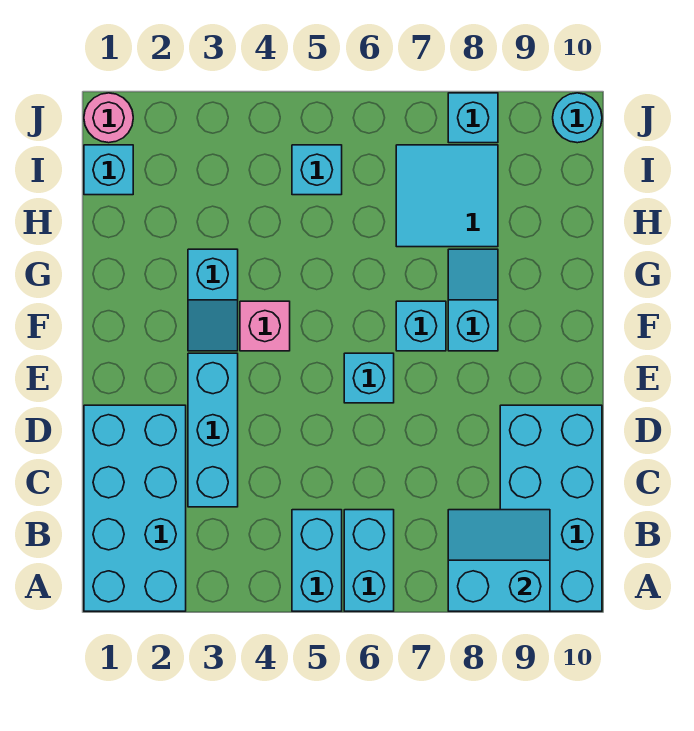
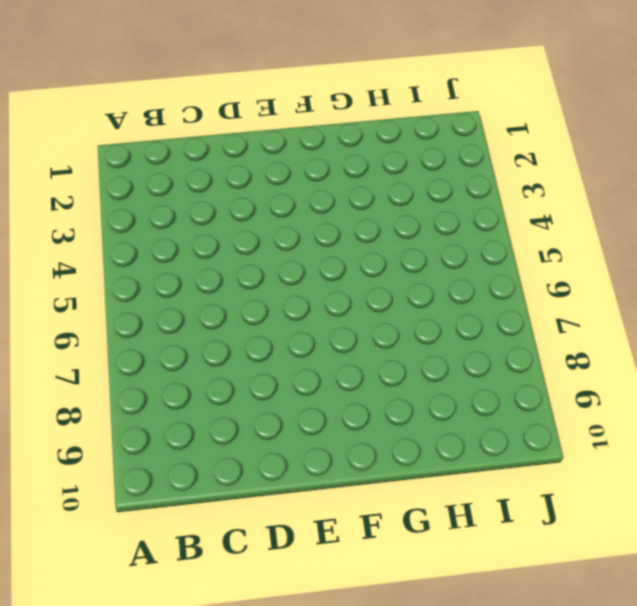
none -> cyan 2x4 brick [84,405,186,611]
none -> cyan 1x2 brick [292,510,342,611]
none -> cyan 1x2 brick [344,510,394,611]

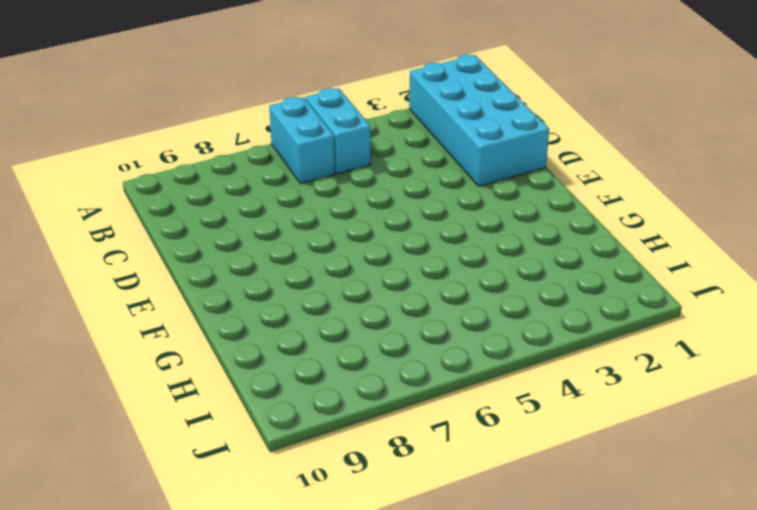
none -> cyan 2x4 brick [500,405,602,611]
none -> cyan 1x3 brick [188,353,238,507]
none -> cyan 1x1 brick [344,353,394,403]

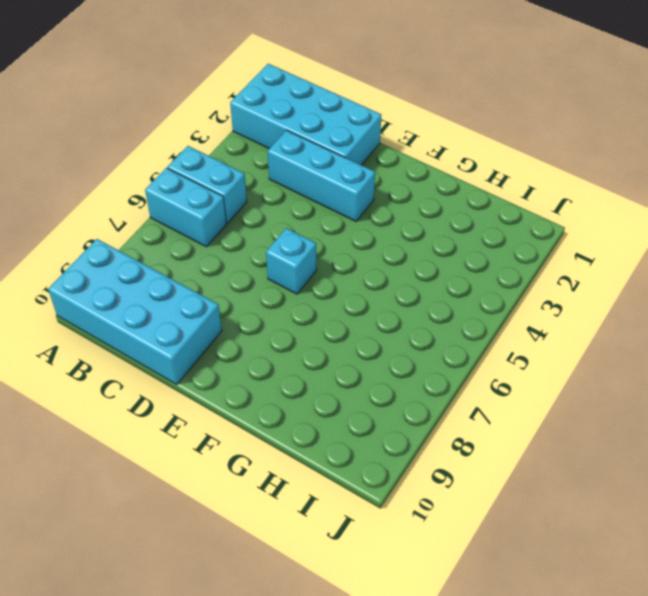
none -> cyan 1x2 slope [188,249,238,351]
none -> pink 1x1 brick [240,301,290,351]
none -> cyan 1x1 brick [396,301,446,351]

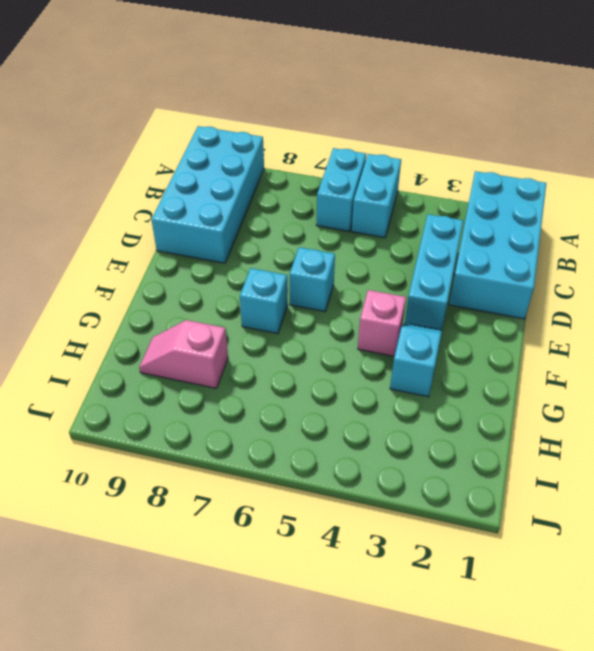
pink 1x2 slope [139,320,228,388] -> cyan 2x2 tile [396,145,498,247]
none -> cyan 1x2 slope [448,249,498,351]
none -> cyan 1x1 brick [84,145,133,195]
none -> cyan 1x1 brick [292,145,342,195]

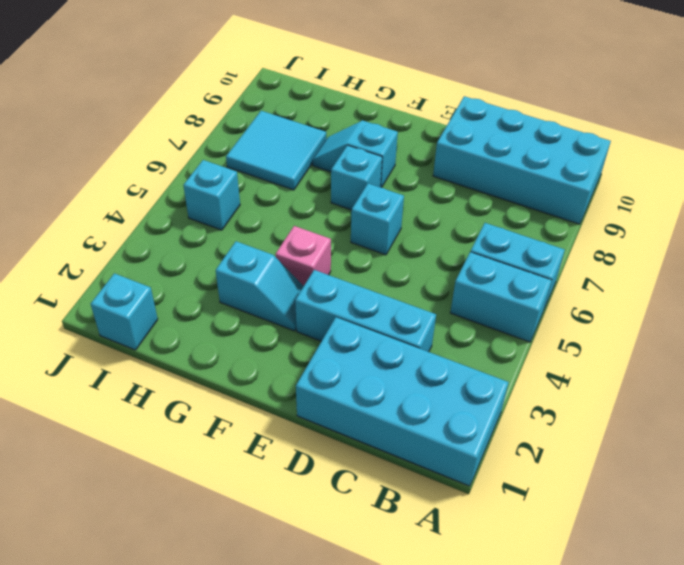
none -> pink 1x1 round brick [84,93,133,143]
none -> cyan 1x1 brick [448,93,498,143]
none -> cyan 1x1 round brick [553,93,602,143]

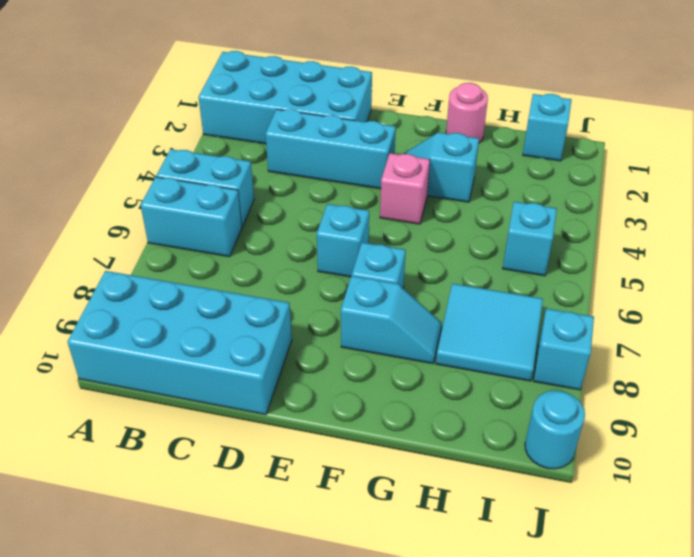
pink 1x1 round brick [446,83,488,143] -> pink 1x1 round brick moved to [84,93,133,143]
none -> cyan 2x2 slope [448,510,550,611]

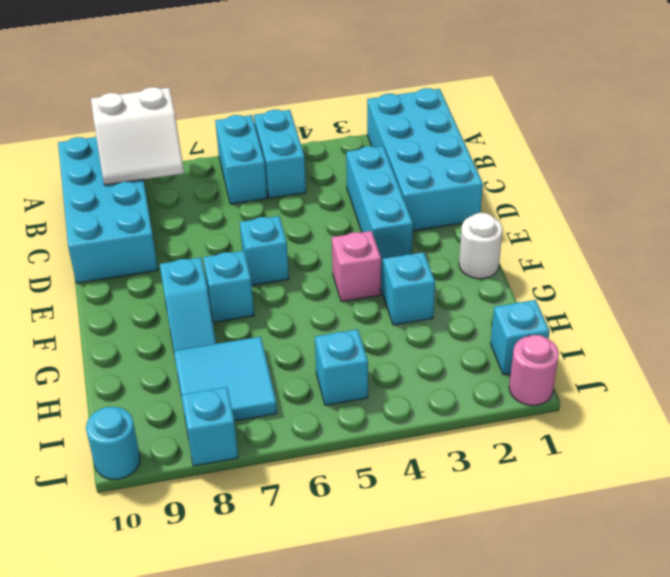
white 2x2 slope [91,87,184,185] -> cyan 2x2 slope [448,510,550,611]
white 1x1 round brick [459,213,503,279] -> none

